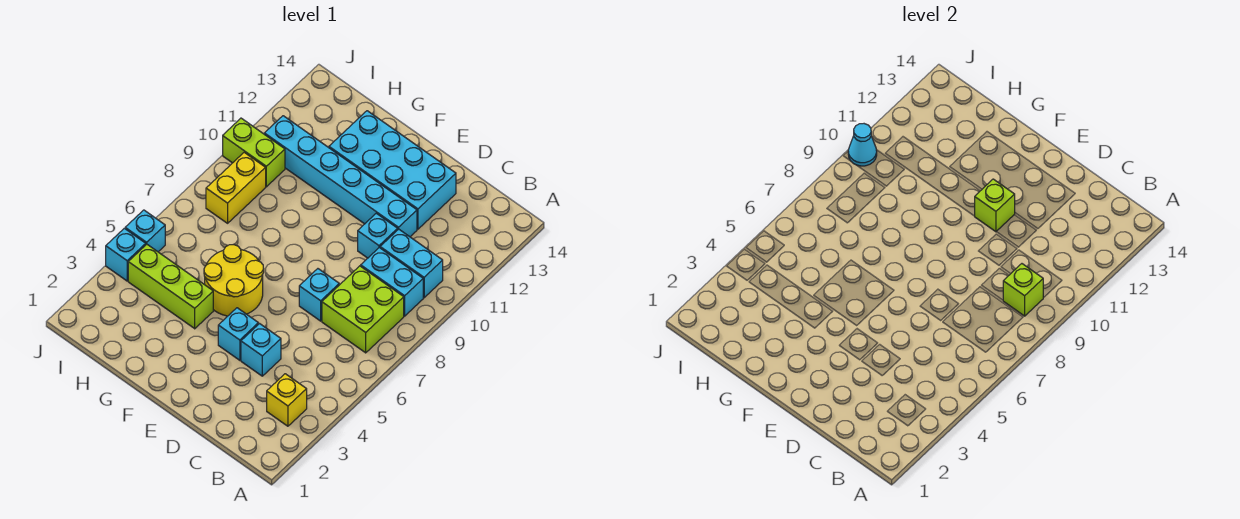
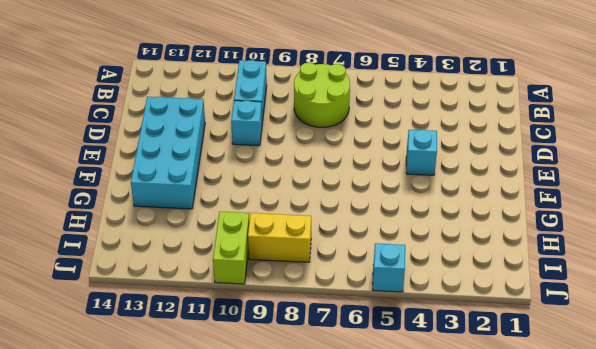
lime 2x2 round brick [294,63,350,127] -> lime 2x2 brick [322,266,404,353]
none -> yellow 1x1 brick [267,374,307,426]
none -> cyan 1x2 brick [361,248,423,316]
none -> cyan 1x1 brick [241,324,281,376]

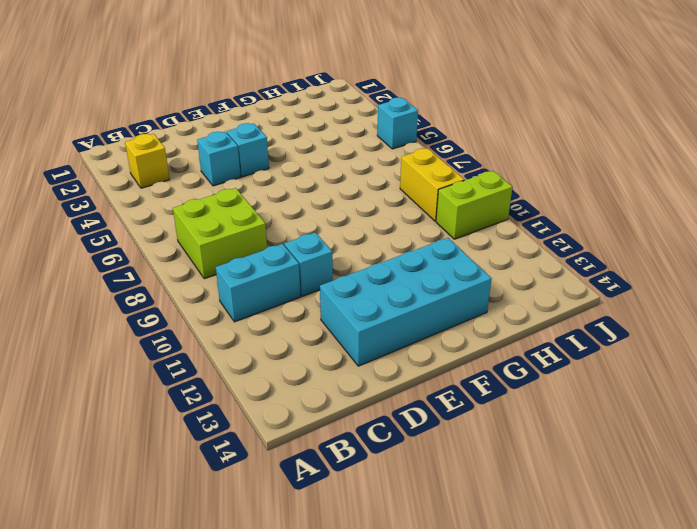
none -> cyan 1x2 brick [361,248,423,316]
none -> cyan 1x1 brick [299,269,339,321]
none -> cyan 1x6 brick [264,116,417,237]

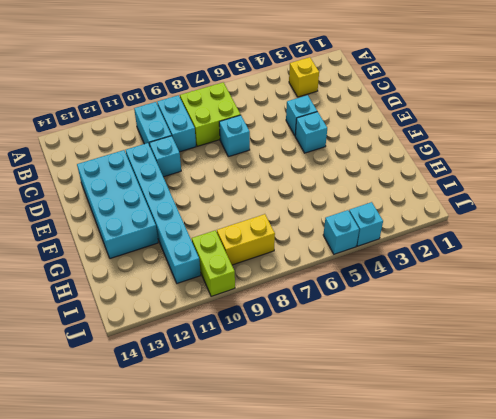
none -> yellow 2x2 round brick [204,245,264,316]
none -> lime 1x3 brick [128,244,213,329]
none -> lime 1x1 brick [1003,264,1043,316]

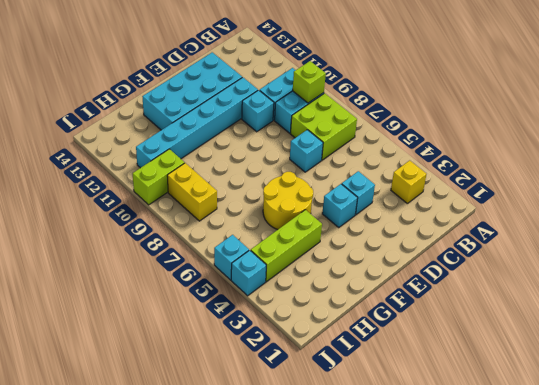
none -> lime 1x1 brick [975,179,1015,232]
none -> cyan 1x1 cone [848,124,877,166]

